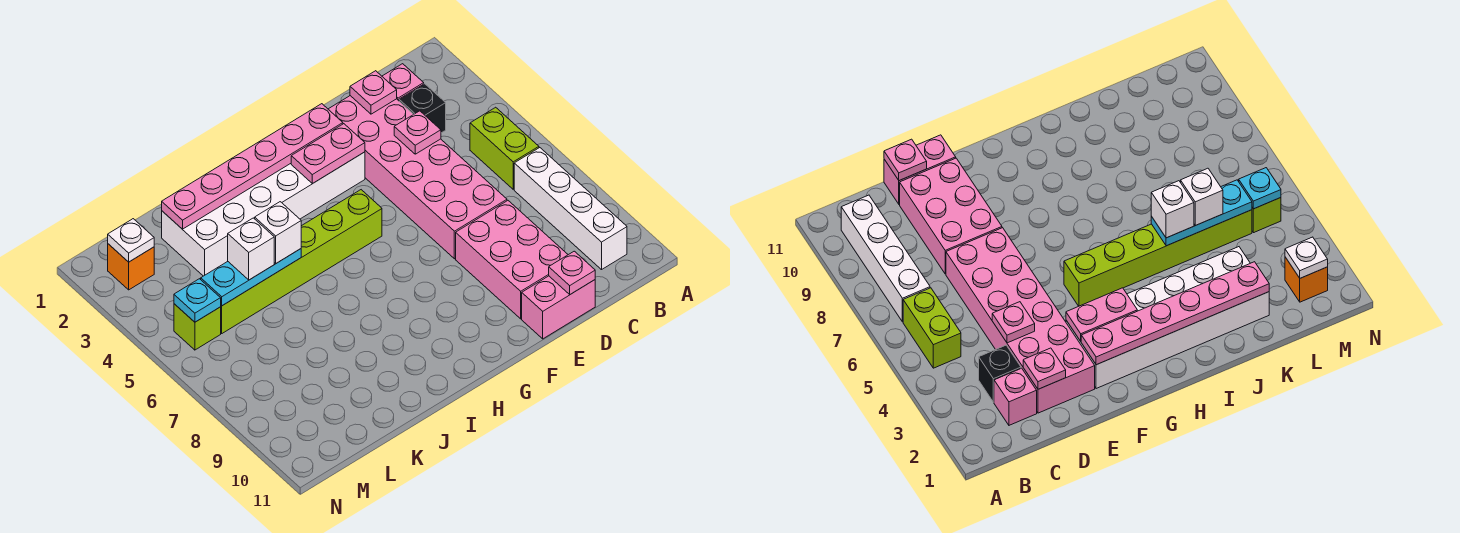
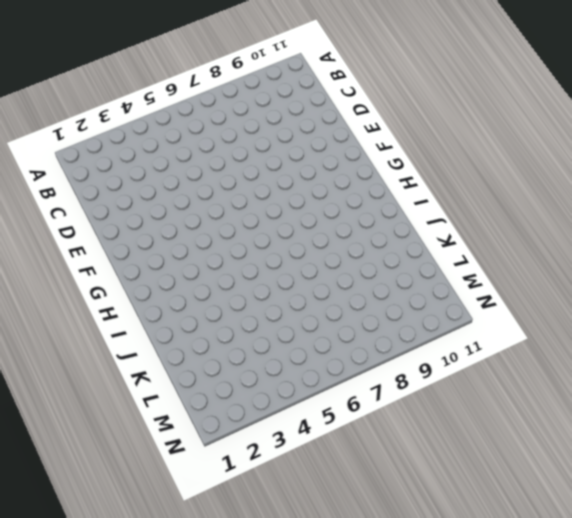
none -> lime 1x2 brick [470,107,539,189]
none -> white 1x4 brick [514,148,627,270]
none -> pink 1x1 brick [382,64,424,101]

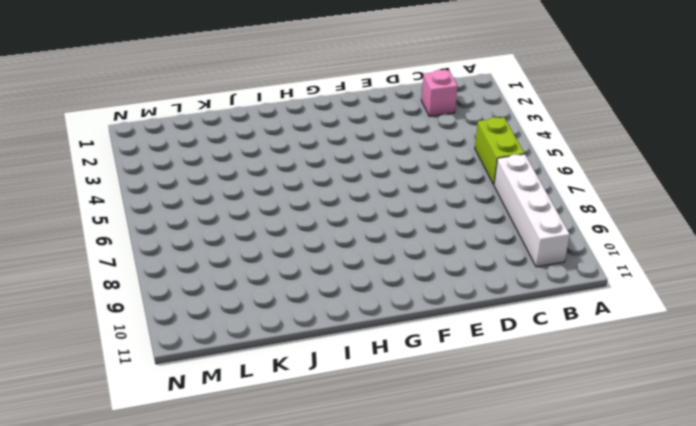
none -> black 1x1 brick [399,84,446,133]
none -> pink 2x6 brick [328,96,507,259]
none -> pink 2x3 brick [456,201,568,319]

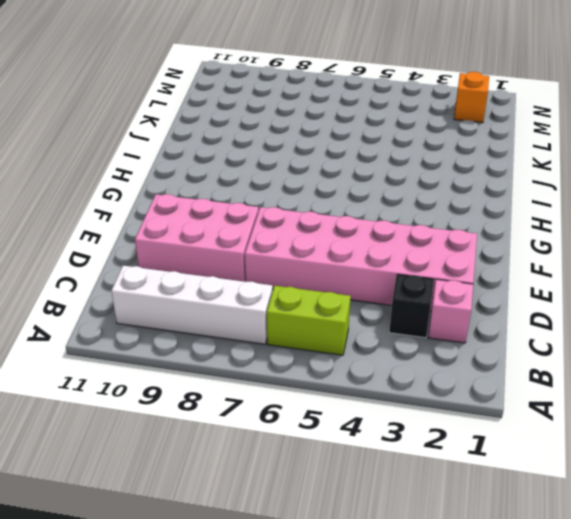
none -> pink 1x2 brick [522,276,595,339]
none -> white 2x6 brick [162,152,365,276]
none -> lime 1x6 brick [221,190,382,333]

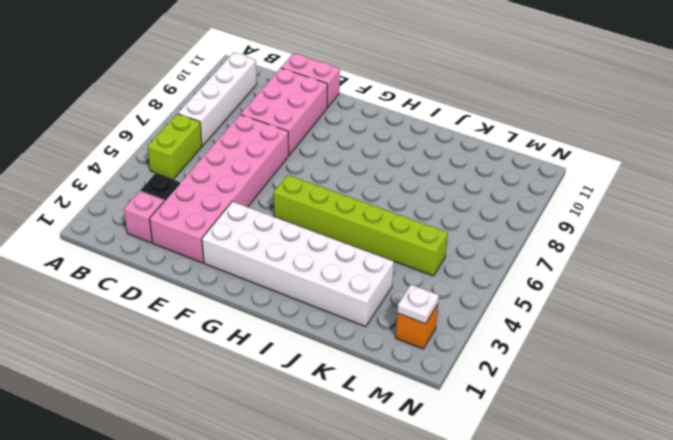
none -> lime 1x1 brick [174,304,221,350]
none -> pink 1x1 plate [350,71,397,114]
none -> pink 1x1 plate [394,111,441,154]

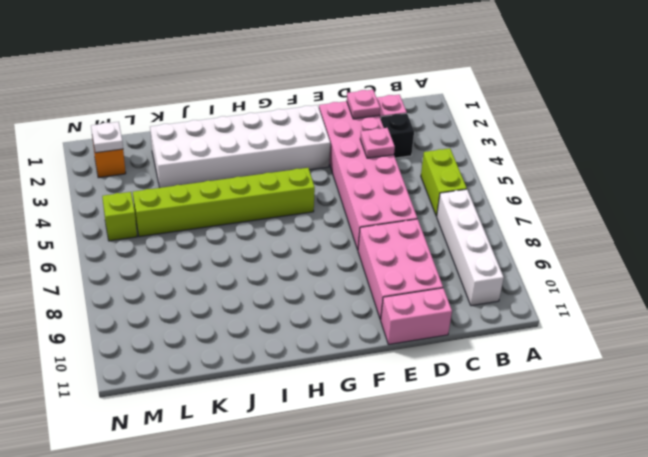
none -> pink 1x1 plate [549,251,595,294]
none -> pink 1x6 plate [162,104,343,229]
none -> pink 1x2 plate [291,124,365,184]

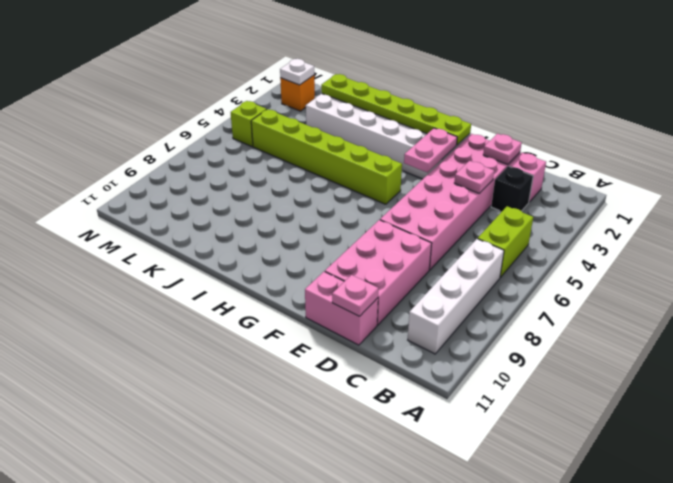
lime 1x6 plate [321,74,471,145] -> pink 1x6 plate [162,104,343,229]
pink 1x2 plate [404,128,457,173] -> pink 1x2 plate turned to [291,124,365,184]
none -> cyan 1x3 plate [201,249,301,306]
none -> cyan 1x1 plate [174,279,221,322]
none -> white 1x1 brick [255,202,301,263]

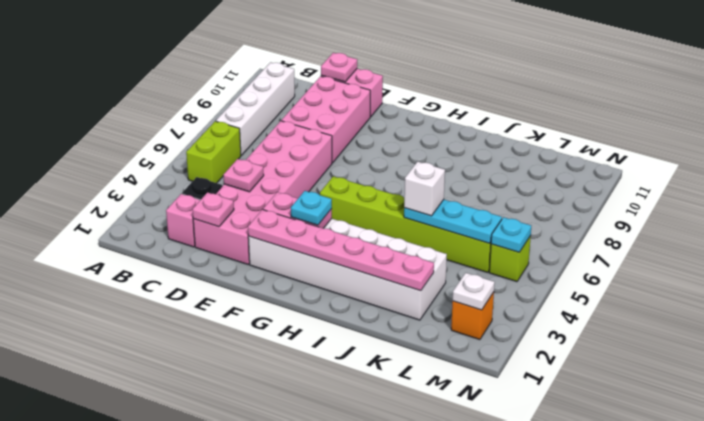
cyan 1x1 plate [291,191,332,225] -> none
none -> white 1x1 brick [228,218,274,280]

